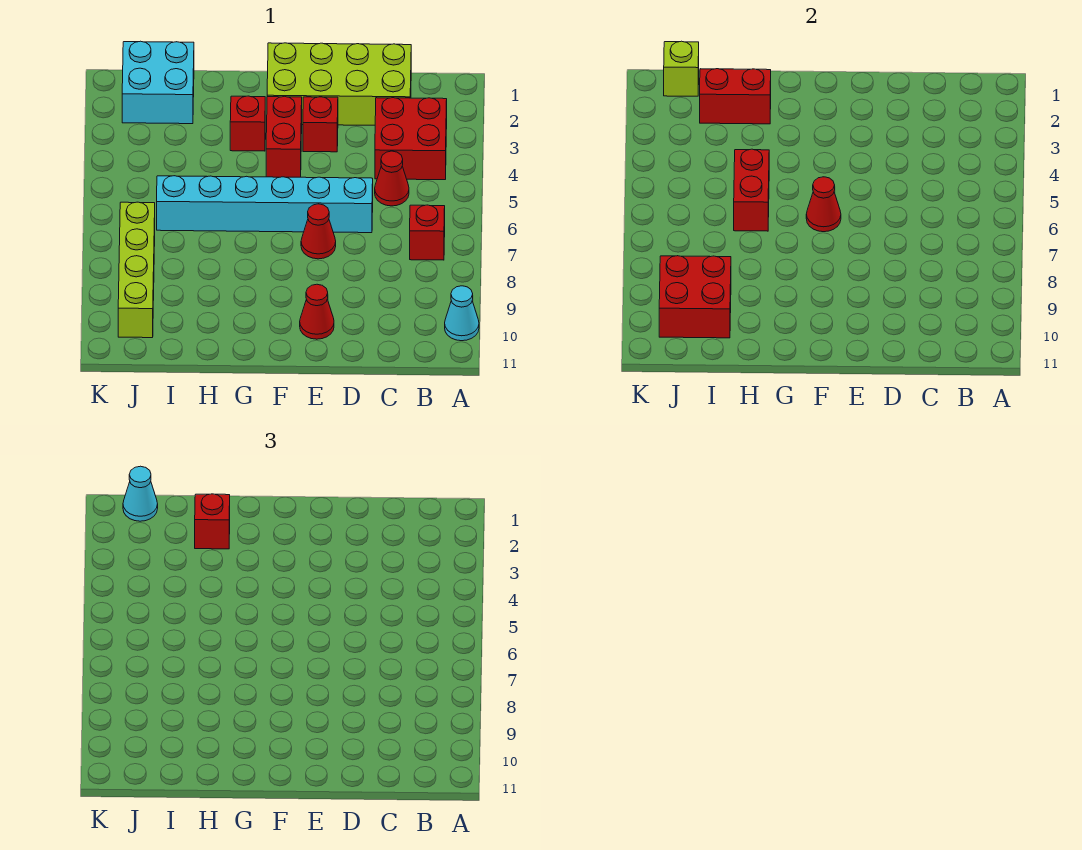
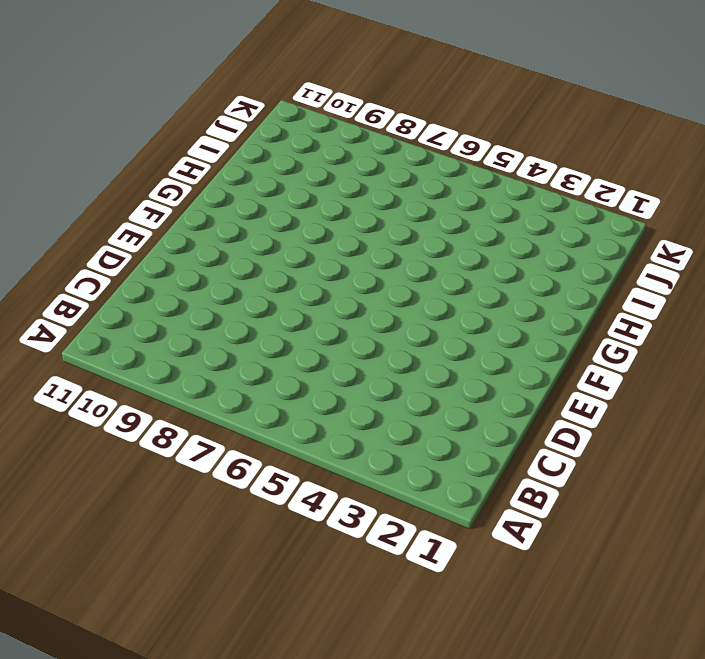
none -> cyan 1x1 cone [445,286,479,341]
none -> red 2x2 brick [375,98,447,180]
none -> red 1x1 brick [410,205,445,260]

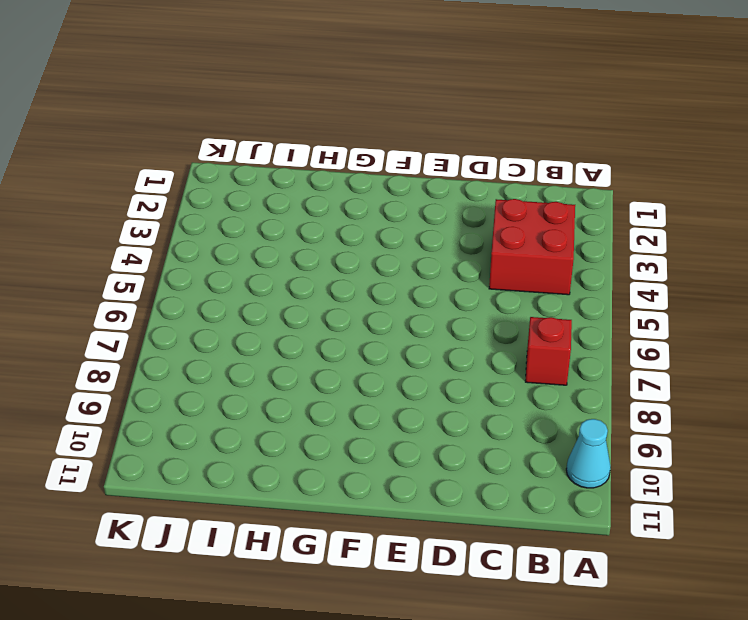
none -> lime 2x4 brick [267,43,411,125]
none -> red 1x1 cone [375,151,409,206]
none -> cyan 1x6 brick [157,176,373,233]

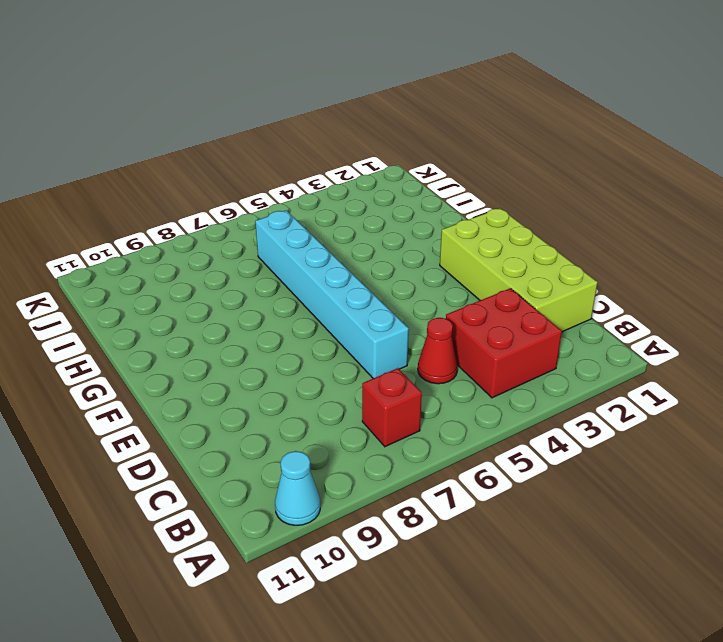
none -> red 1x1 brick [303,97,338,152]
none -> red 1x1 cone [301,204,336,259]
none -> red 1x1 cone [300,284,334,339]

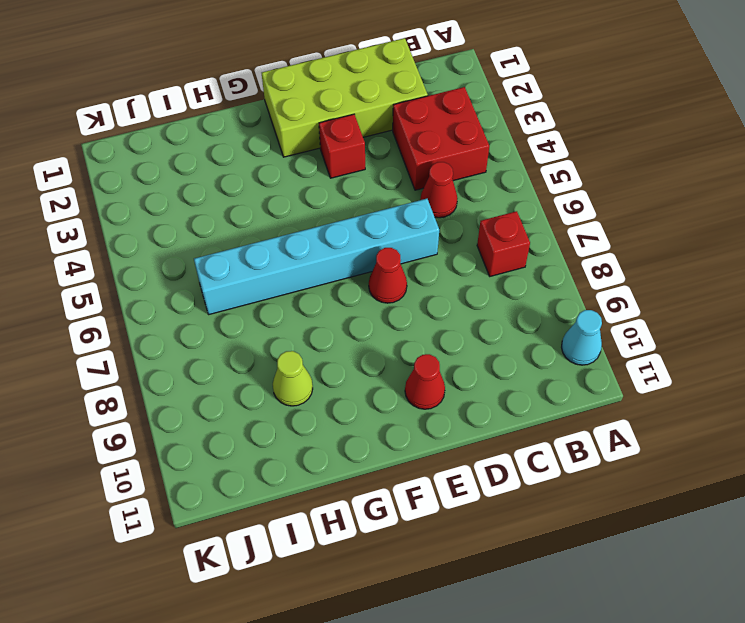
lime 1x1 cone [273,351,313,406] -> none
none -> red 1x2 brick [266,96,302,177]
none -> red 1x1 brick [230,96,265,151]
none -> cyan 2x2 brick [122,41,194,124]

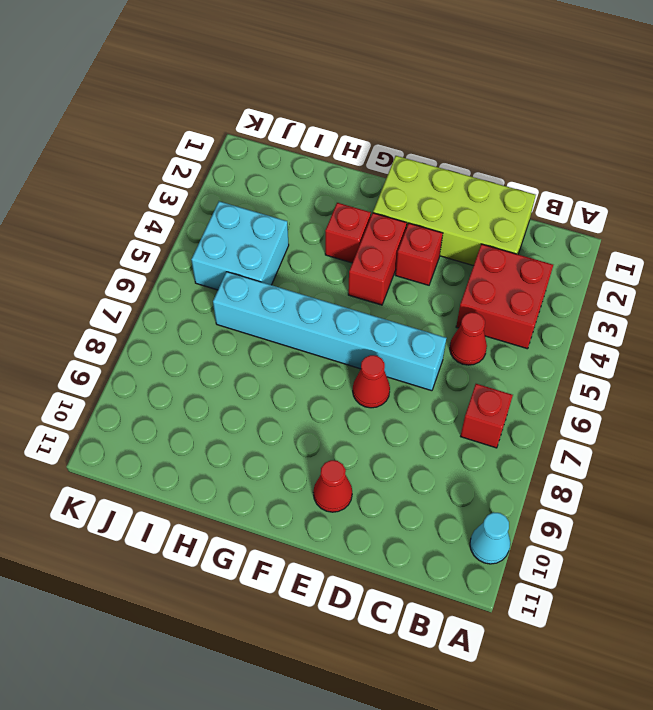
cyan 2x2 brick [191,201,289,290] -> cyan 2x2 brick moved to [122,41,194,124]
none -> lime 1x4 brick [118,202,155,338]
none -> red 1x1 cone [806,177,841,232]
none -> red 1x2 brick [700,69,771,124]

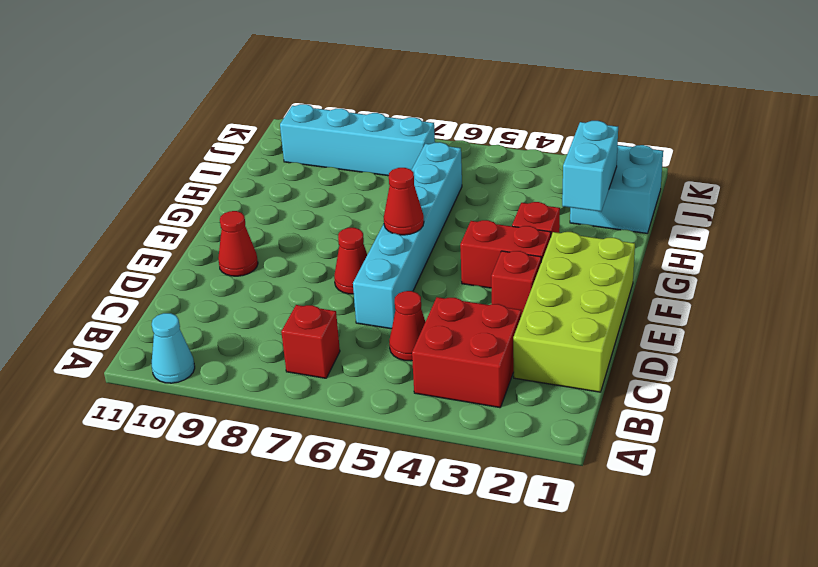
cyan 1x2 brick [562,121,618,212] -> red 1x2 brick [700,69,771,124]
cyan 1x4 brick [280,104,435,176] -> lime 1x4 brick [118,202,155,338]
none -> red 1x2 brick [734,149,769,231]
none -> red 2x2 brick [659,256,731,338]
none -> lime 1x1 brick [664,41,699,96]

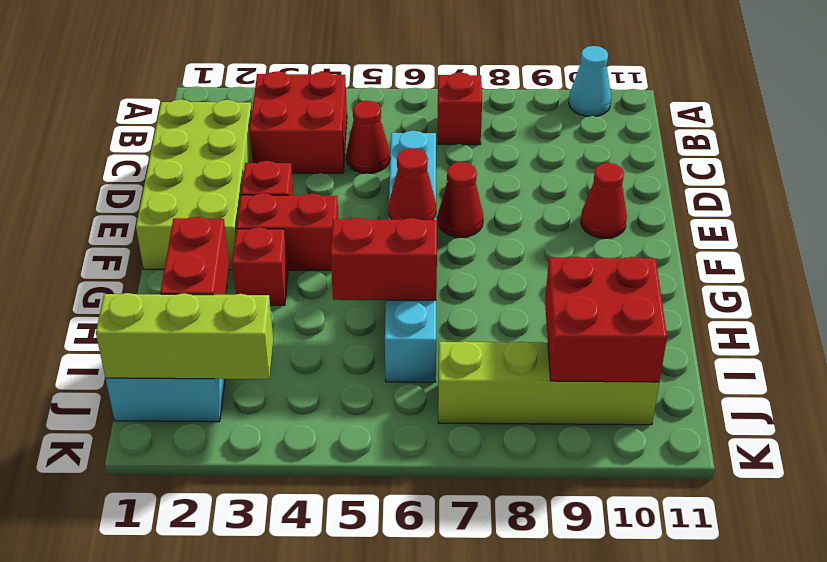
lime 1x3 brick [96,293,273,379] -> lime 1x1 brick [664,41,699,96]
none -> red 1x1 brick [195,494,230,549]
none -> cyan 1x1 cone [123,466,158,521]

